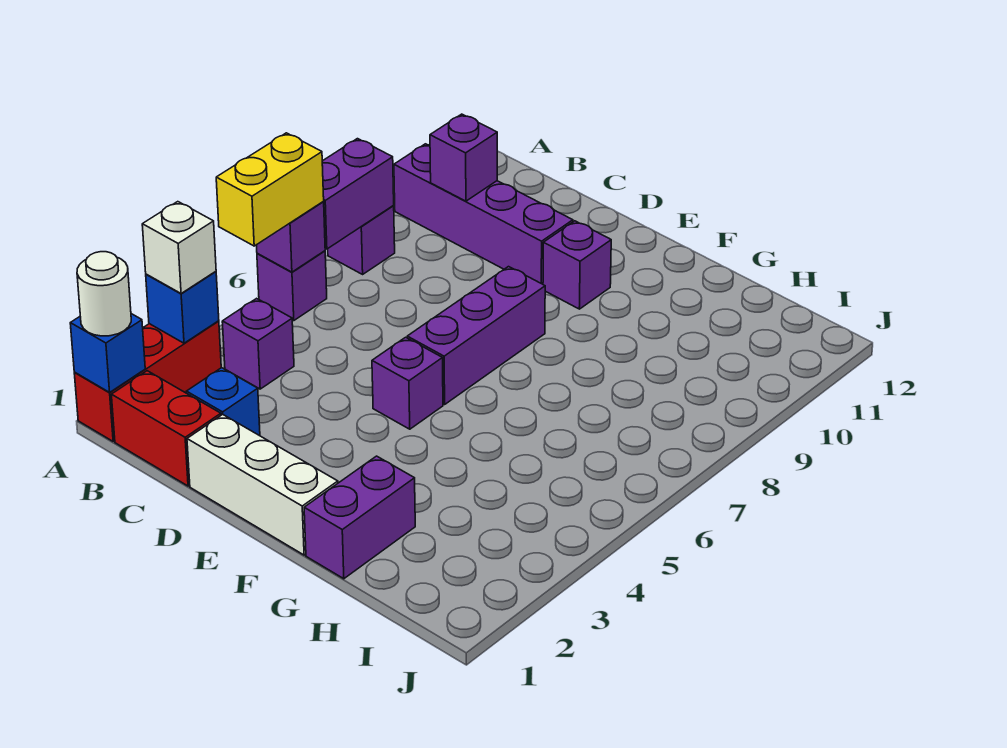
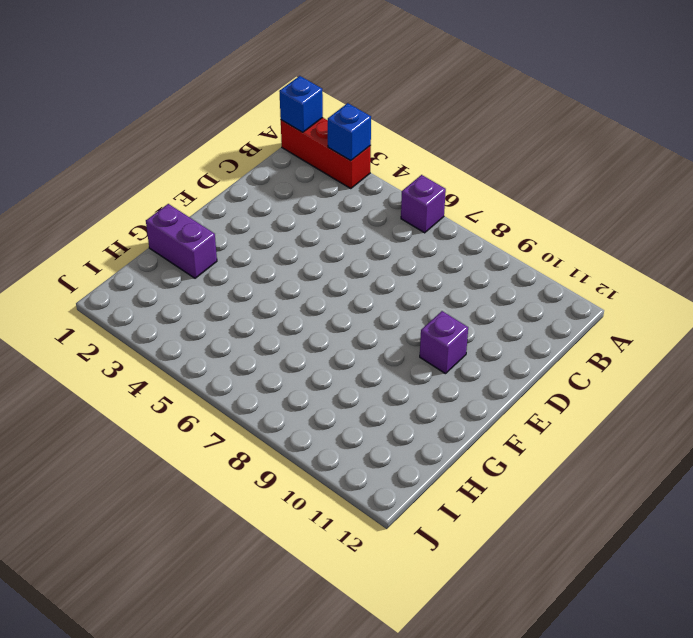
none -> purple 1x1 brick [328,206,395,274]
none -> purple 1x4 brick [394,144,573,284]
none -> red 1x2 brick [111,371,221,486]

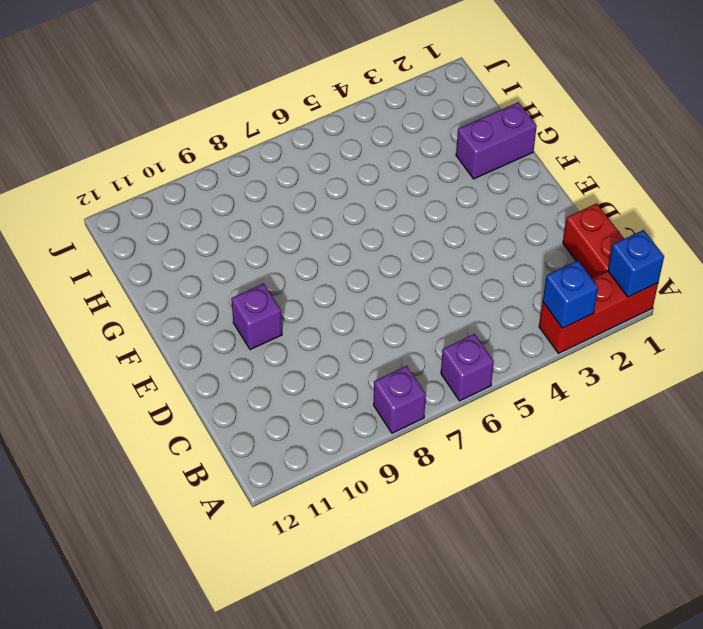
none -> purple 1x4 brick [394,144,573,284]
none -> purple 1x1 brick [222,298,294,389]
none -> blue 1x1 brick [187,368,260,436]

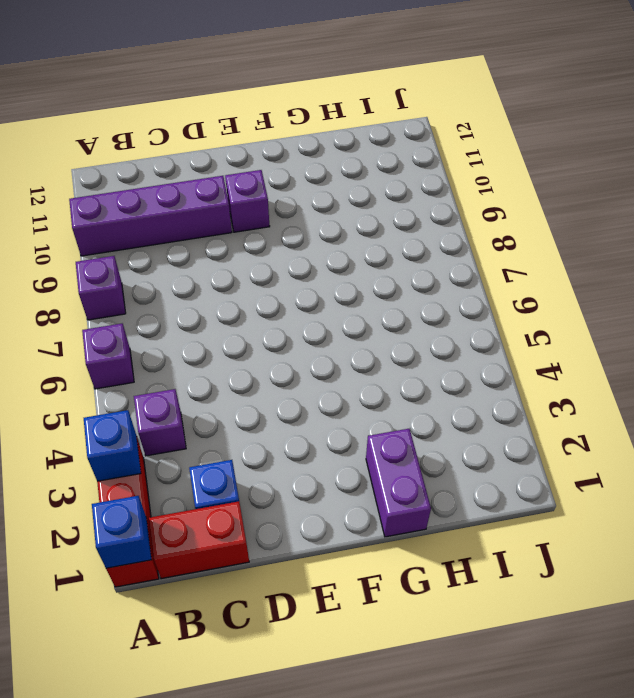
none -> white 1x3 brick [187,414,338,555]
none -> purple 1x1 brick [372,337,443,429]
none -> purple 1x3 brick [407,267,545,404]

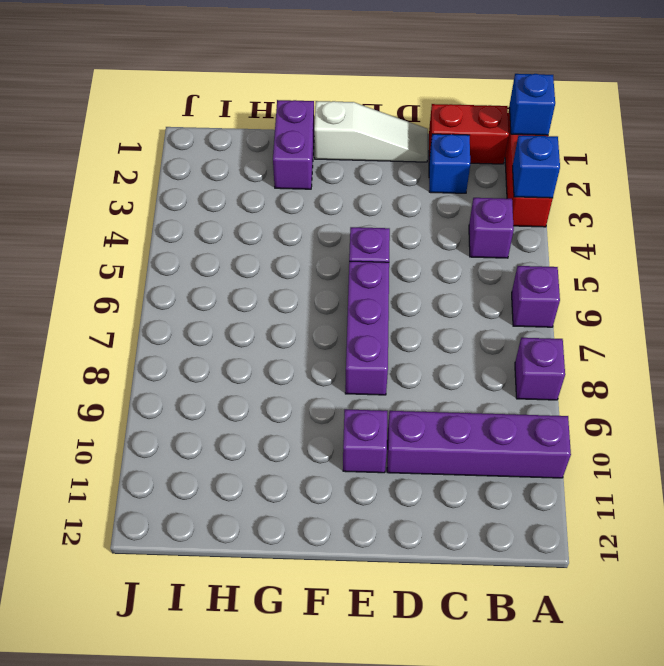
white 1x3 slope [314,101,428,162] -> white 1x3 brick [187,414,338,555]
none -> purple 1x1 brick [257,202,325,272]
none -> purple 1x2 brick [322,139,394,249]
none -> purple 1x1 brick [430,114,497,201]

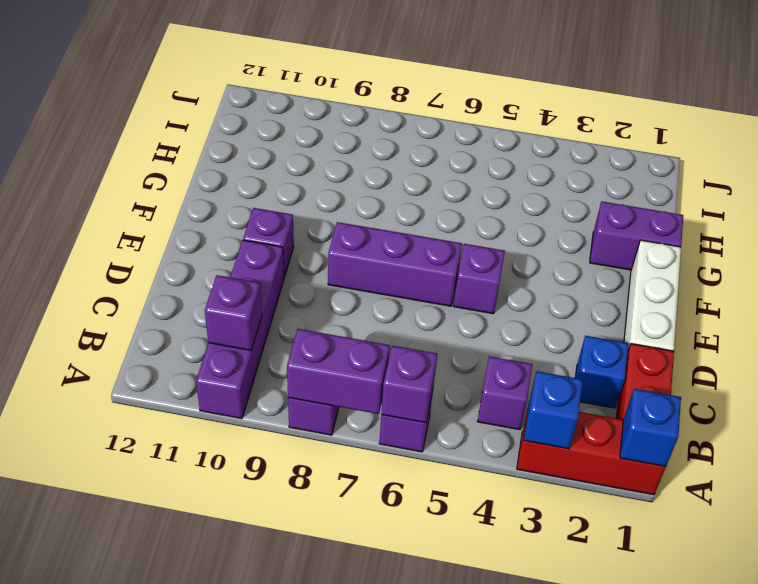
none -> white 1x1 round brick [77,252,131,336]
none -> white 1x1 brick [142,202,216,294]
none -> yellow 1x2 brick [216,133,324,246]

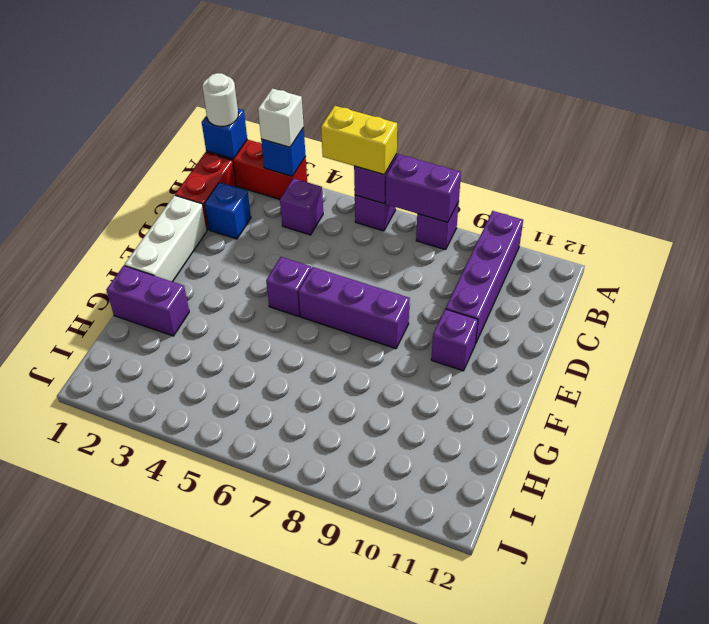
none -> purple 1x1 brick [430,114,497,201]

